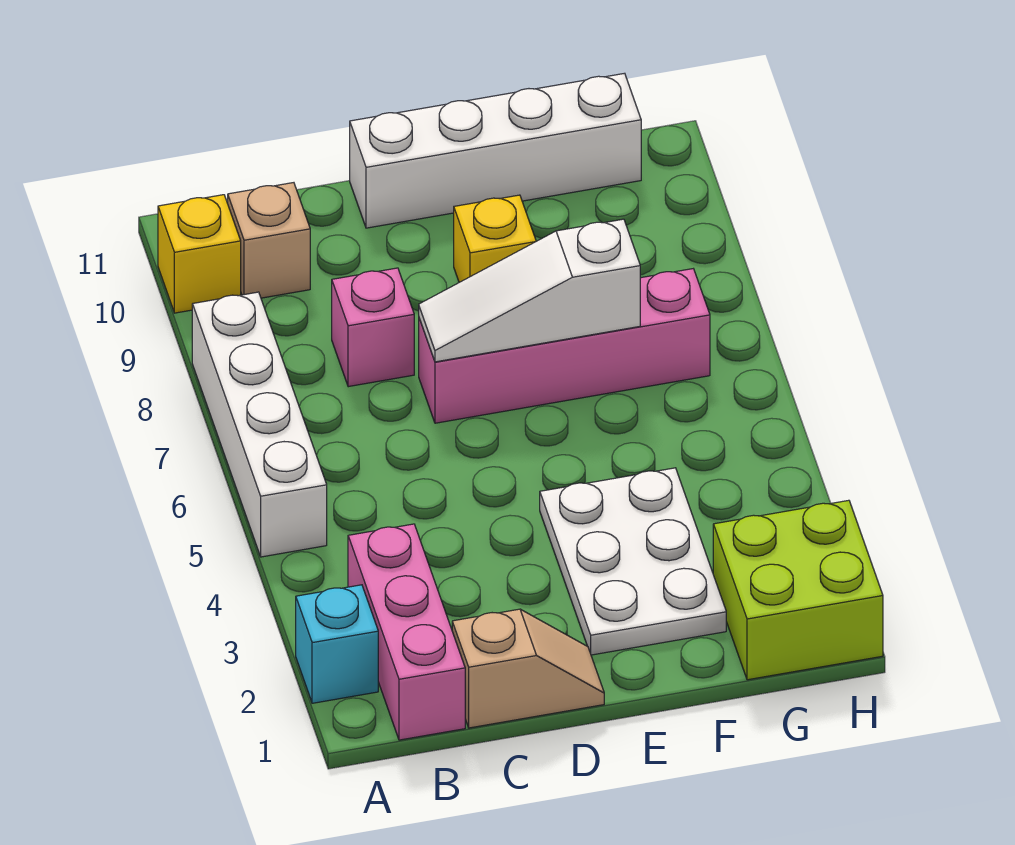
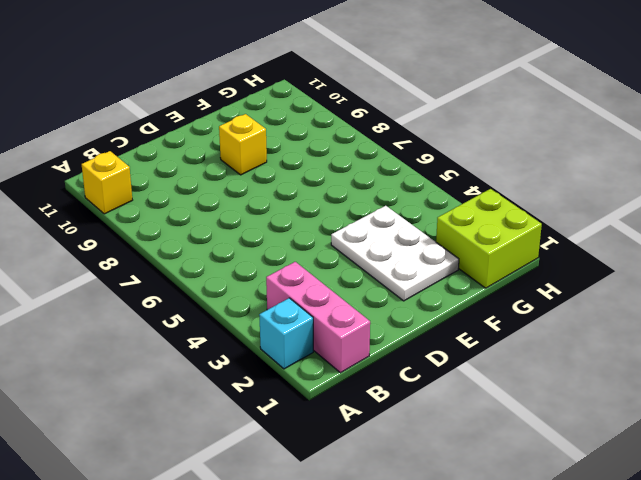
none -> white 1x4 brick [192,292,327,557]
none -> tan 1x1 brick [228,183,310,298]
none -> tan 1x2 slope [452,609,604,728]

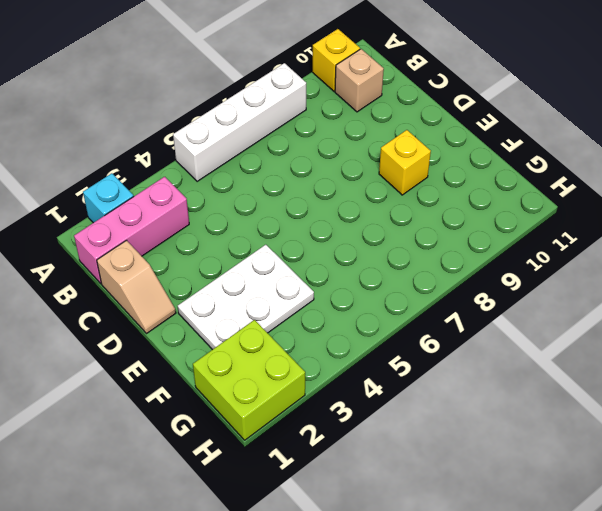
none -> pink 1x1 brick [332,268,414,387]
none -> pink 1x4 brick [419,269,710,423]
none -> white 1x4 brick [350,73,641,228]

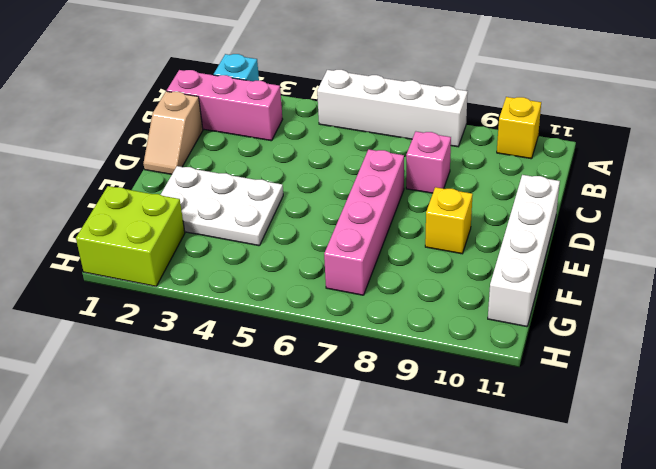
none -> tan 1x1 brick [228,183,310,298]
none -> white 1x3 slope [419,219,640,362]

